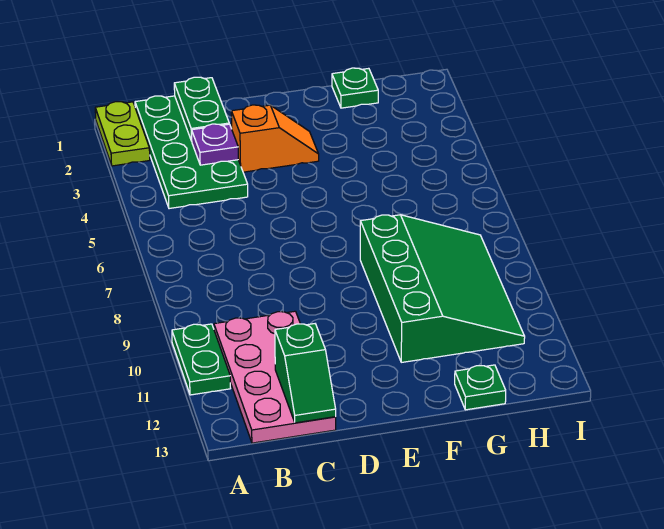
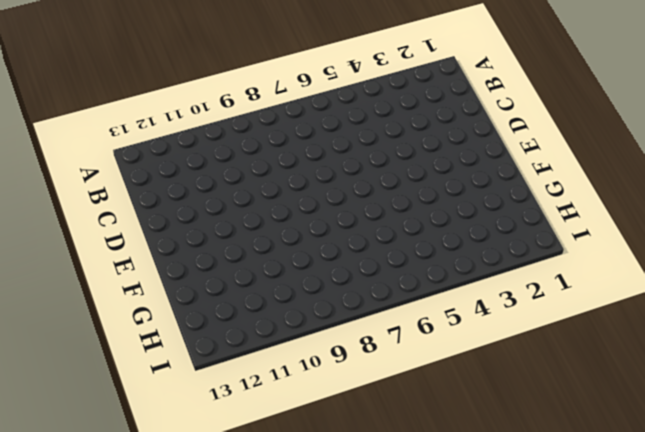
none -> lime 1x2 plate [95,102,150,166]
none -> green 1x2 plate [172,324,230,395]

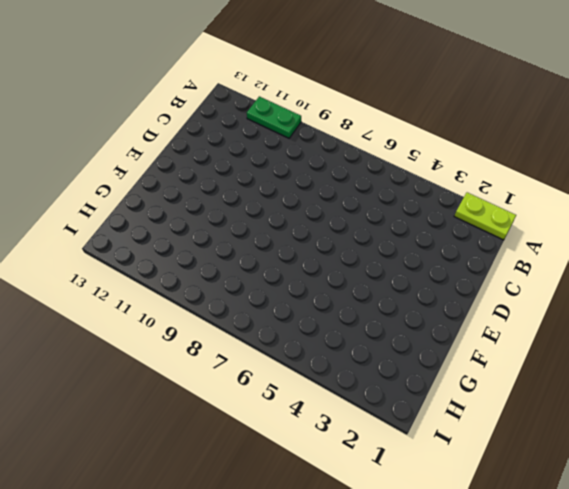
none -> green 2x4 plate [135,96,248,209]
none -> pink 2x4 plate [214,311,336,443]

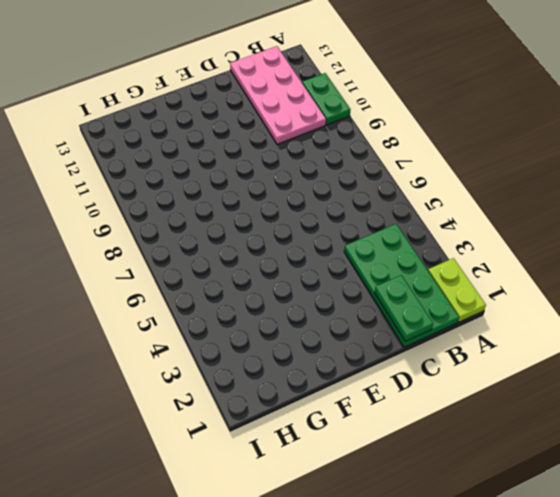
none -> orange 1x2 slope [231,105,319,172]
none -> green 3x4 slope [360,215,525,362]

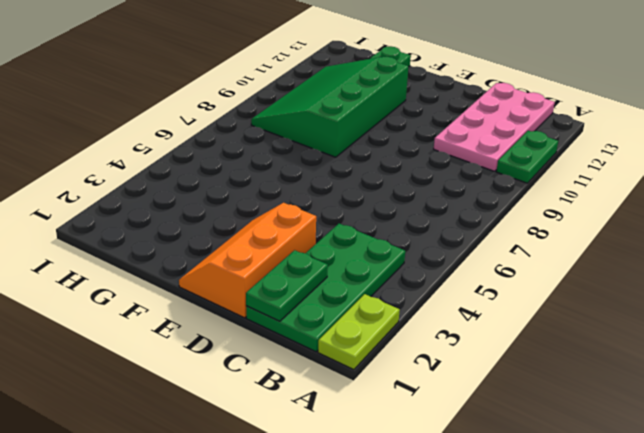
orange 2x3 slope [179,203,316,318] -> orange 1x2 slope [231,105,319,172]
none -> green 1x1 plate [332,68,378,108]
none -> purple 1x1 plate [192,124,239,165]

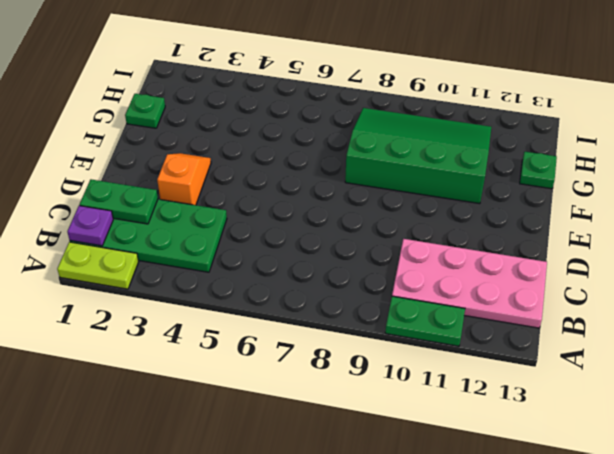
purple 1x1 plate [67,206,113,246] -> purple 1x1 plate moved to [192,124,239,165]
none -> green 1x2 slope [275,324,336,423]

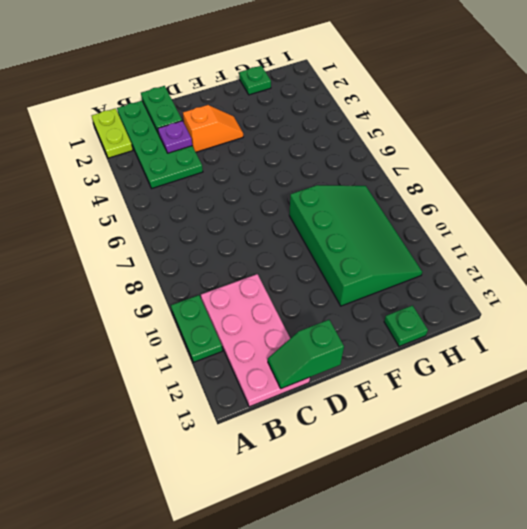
green 1x2 slope [268,320,344,388] -> green 1x2 slope turned to [275,324,336,423]

